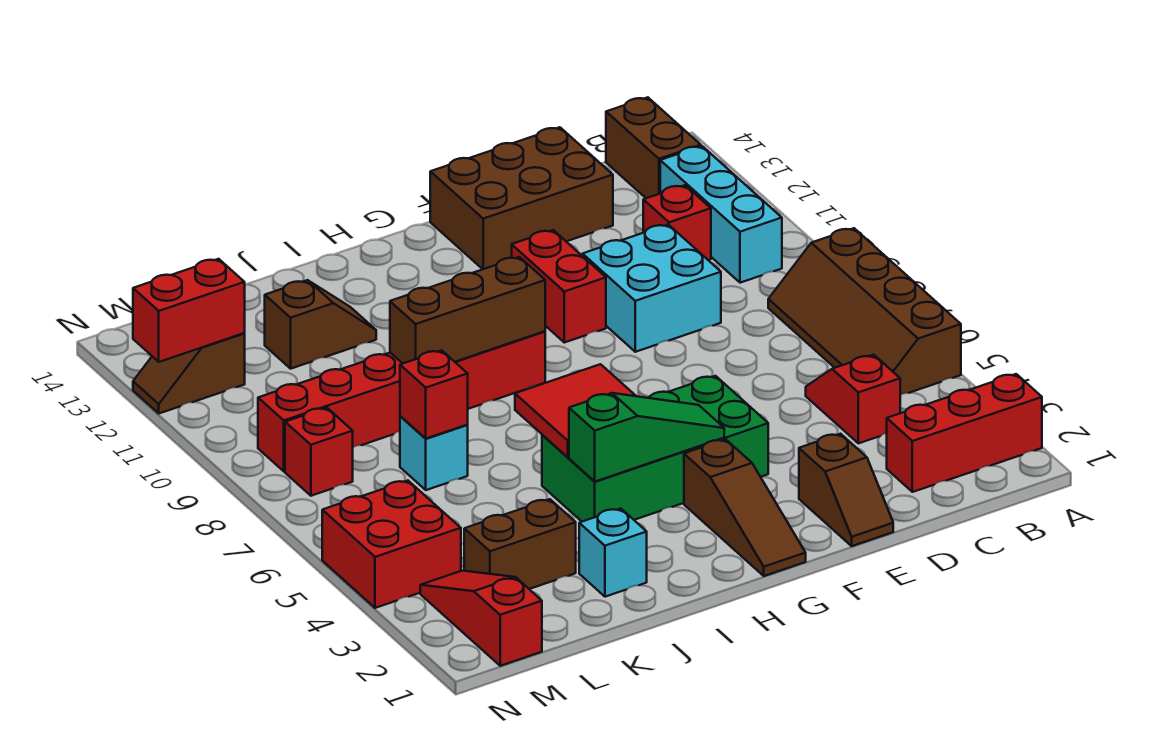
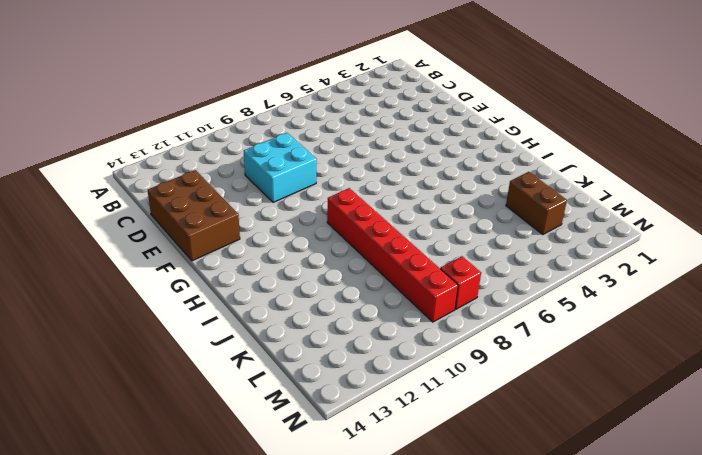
none -> red 1x3 brick [887,374,1042,492]
none -> brown 2x4 slope [768,228,961,395]
none -> cyan 1x3 brick [660,146,782,283]

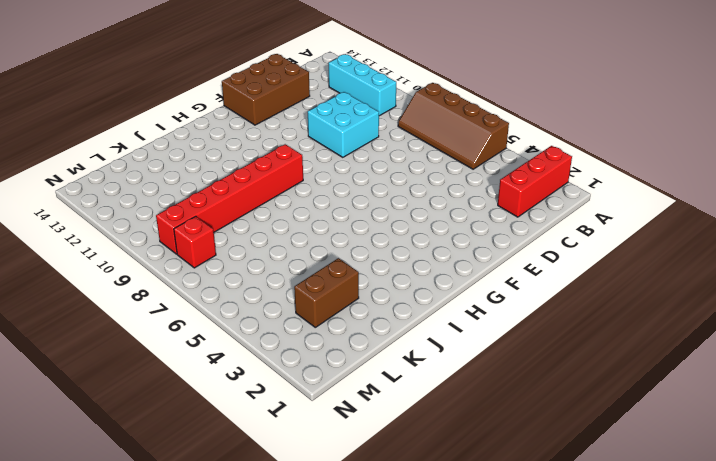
none -> brown 1x2 brick [606,97,701,198]
none -> red 1x2 slope [806,355,900,443]
none -> red 1x1 brick [643,185,711,260]

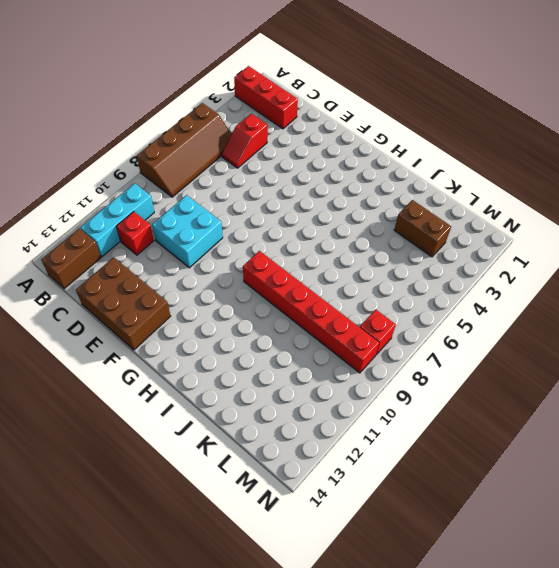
none -> brown 1x2 slope [799,434,893,546]
none -> green 2x4 brick [542,376,768,522]
none -> red 1x2 brick [512,230,606,343]

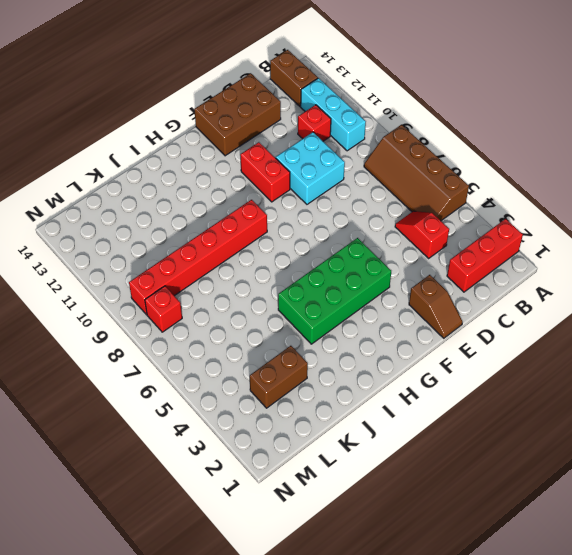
none -> brown 1x3 slope [684,439,806,576]
none -> cyan 1x1 brick [579,509,647,597]
none -> brown 1x2 slope [265,280,376,369]

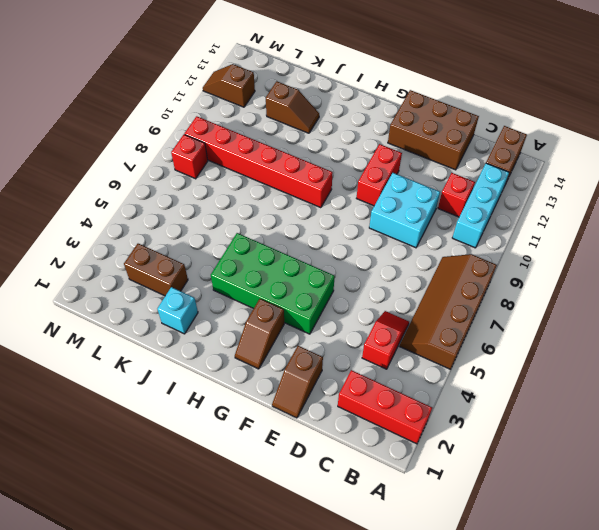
brown 1x2 slope [235,299,284,369] -> brown 1x3 slope [684,439,806,576]
none -> cyan 1x1 brick [400,416,468,490]
none -> red 1x3 slope [420,571,542,666]
none -> red 2x2 brick [322,481,461,608]

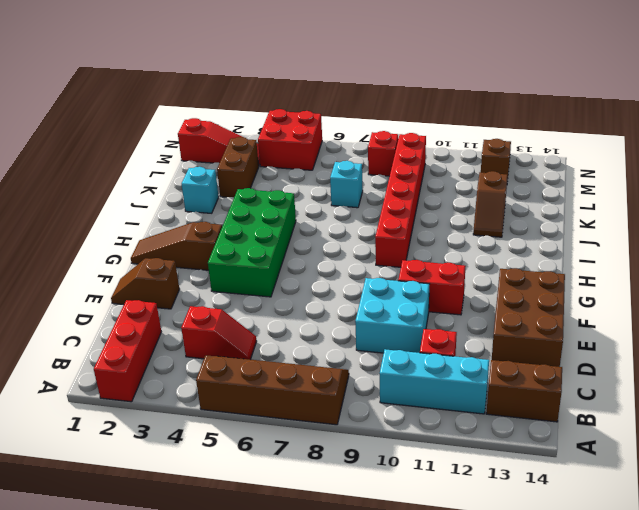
none -> green 1x3 slope [569,393,724,481]
none -> red 2x2 tile [515,364,636,457]
none -> brown 1x3 brick [390,257,545,363]

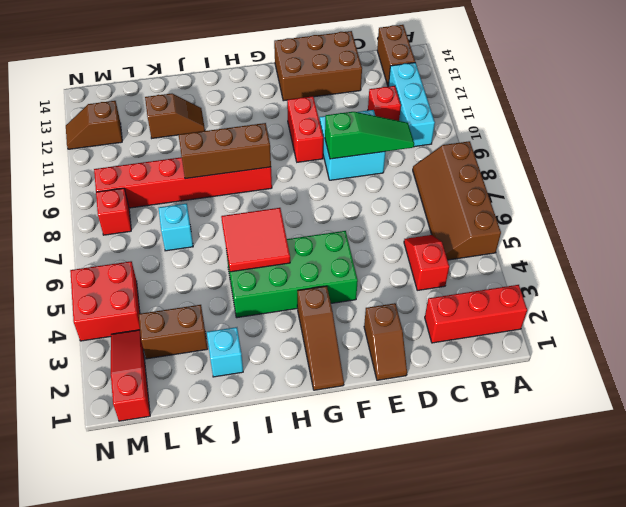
green 1x3 slope [325,112,414,159] -> green 1x3 slope moved to [569,393,724,481]
none -> red 1x1 brick [400,350,468,439]
none -> red 1x2 brick [133,259,245,362]

